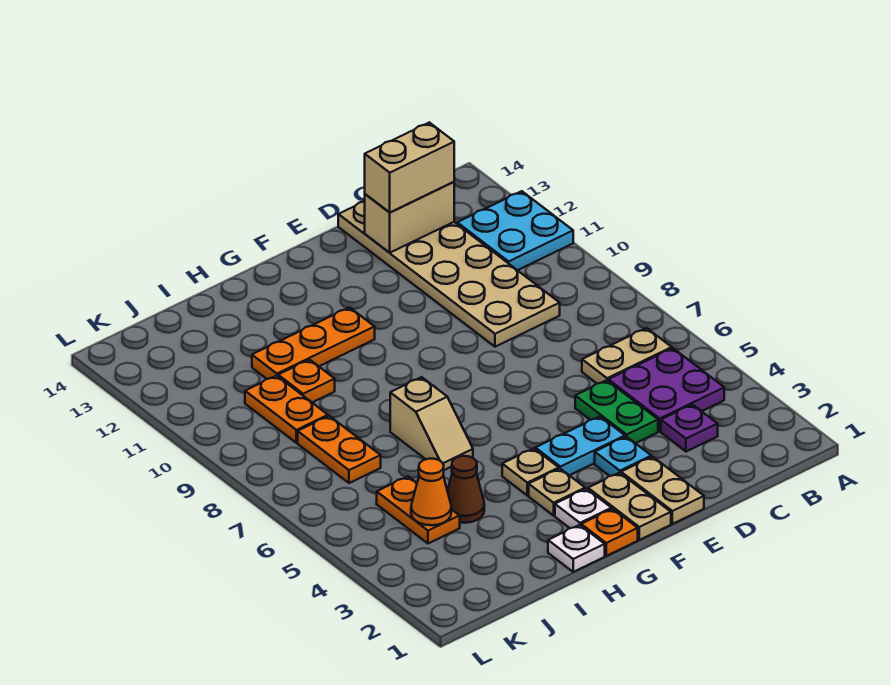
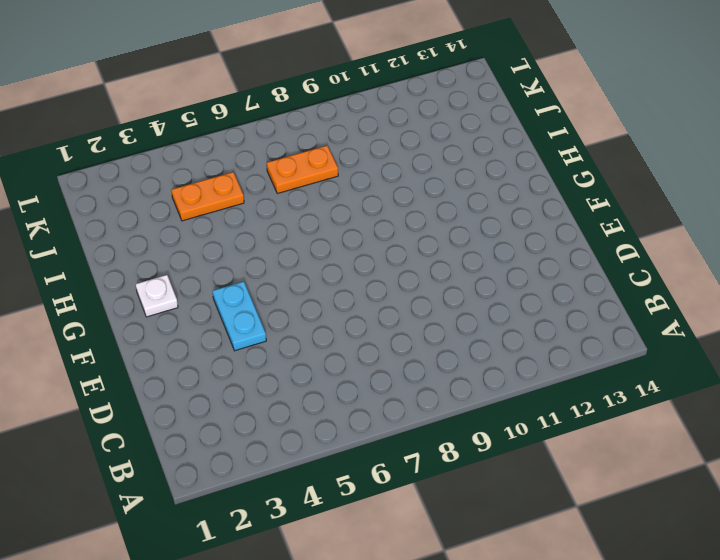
none -> cyan 2x2 plate [457,191,573,270]
none -> purple 2x2 plate [608,348,724,431]
none -> tan 1x2 plate [582,328,672,384]

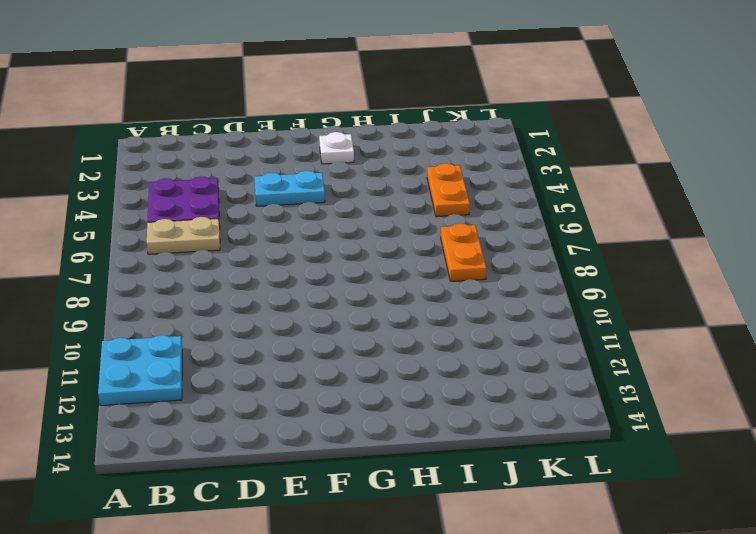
none -> purple 1x1 plate [661,405,718,452]
none -> tan 2x6 plate [338,201,560,347]
none -> green 1x2 plate [575,380,658,443]

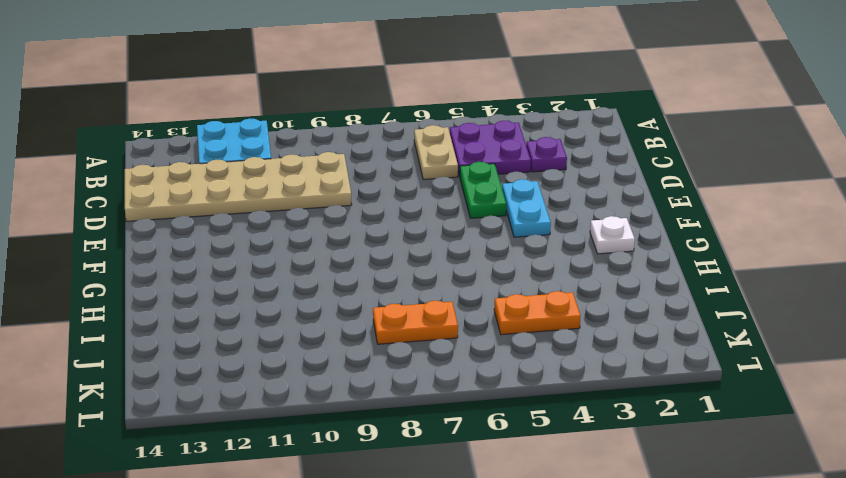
green 1x2 plate [460,162,506,218] -> green 1x2 plate turned to [575,380,658,443]
none -> tan 1x2 plate [621,457,704,524]
none -> cyan 1x1 plate [595,436,651,476]
none -> tan 1x2 plate [588,473,671,540]

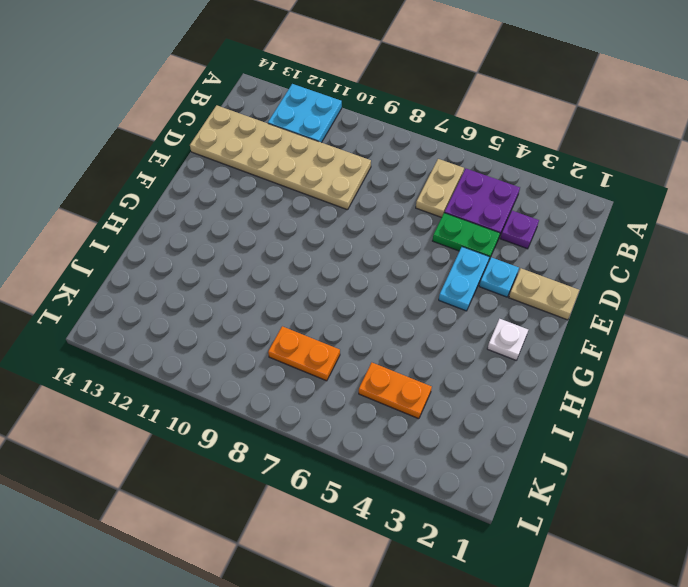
none -> tan 1x2 plate [588,473,671,540]
none -> orange 1x1 plate [581,509,638,556]
none -> tan 1x1 plate [529,469,585,515]

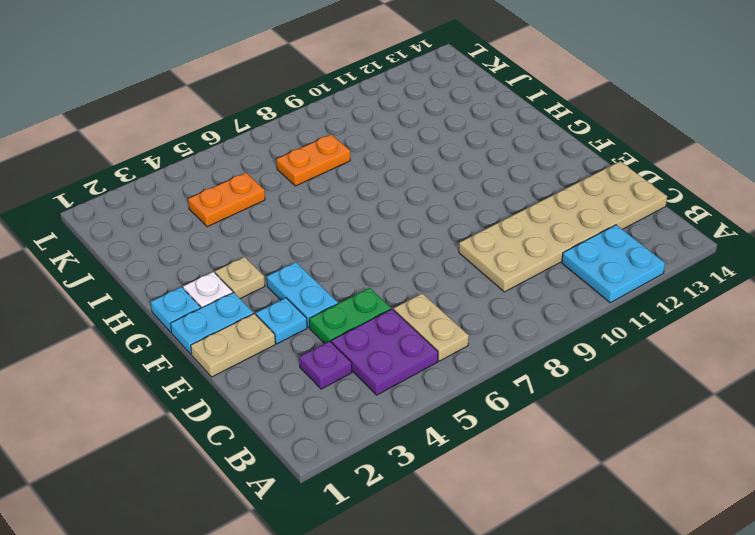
cyan 1x2 plate [170,292,254,354] -> tan 1x2 plate [588,473,671,540]
cyan 1x1 plate [151,287,201,332] -> orange 1x1 plate [581,509,638,556]
none -> tan 1x1 plate [502,448,559,495]
none -> orange 1x3 plate [252,307,375,379]
none -> white 1x1 plate [548,525,605,572]

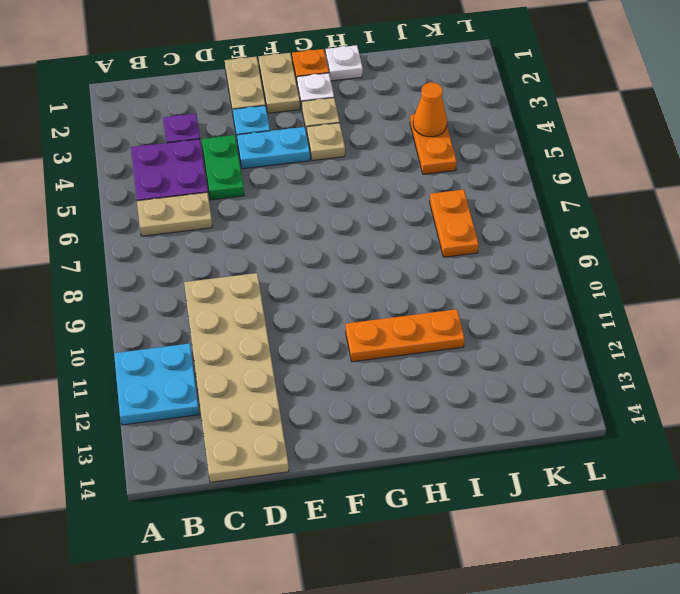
none -> tan 1x2 slope [390,377,473,470]
none -> brown 1x1 cone [448,456,484,523]
none -> orange 1x1 plate [278,360,335,402]

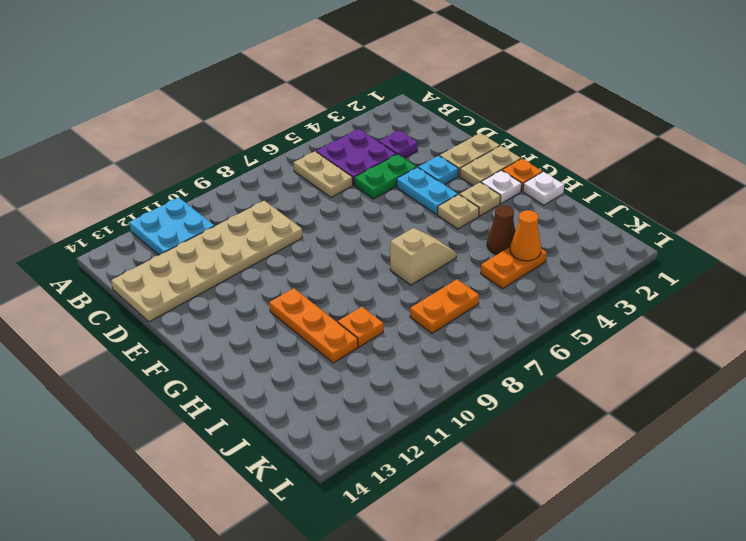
none -> orange 1x2 plate [245,376,328,443]
none -> tan 1x2 brick [365,182,454,253]
none -> tan 1x2 brick [365,122,454,212]

